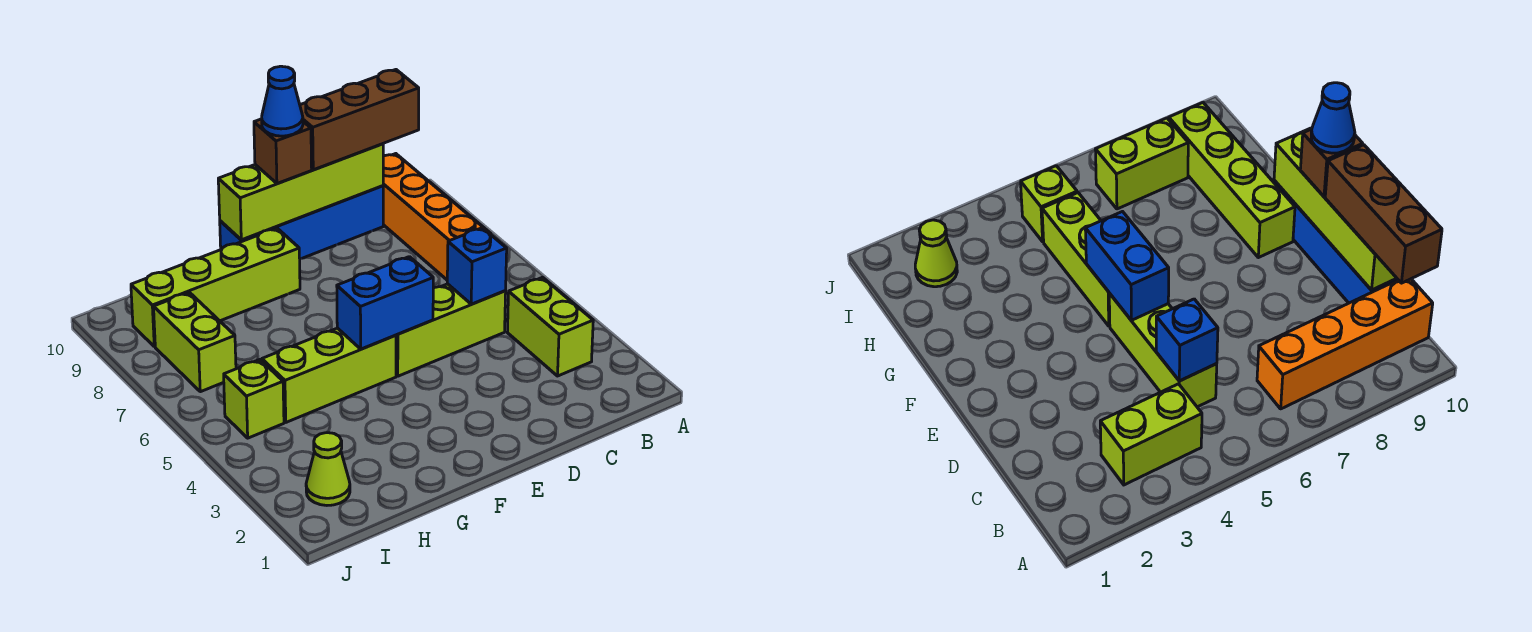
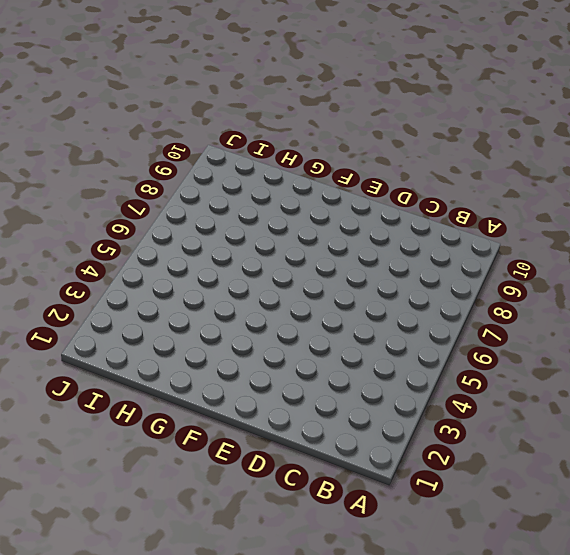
none -> lime 1x2 brick [507,277,593,376]
none -> orange 1x4 brick [383,154,491,280]
none -> lime 1x3 brick [396,284,506,376]

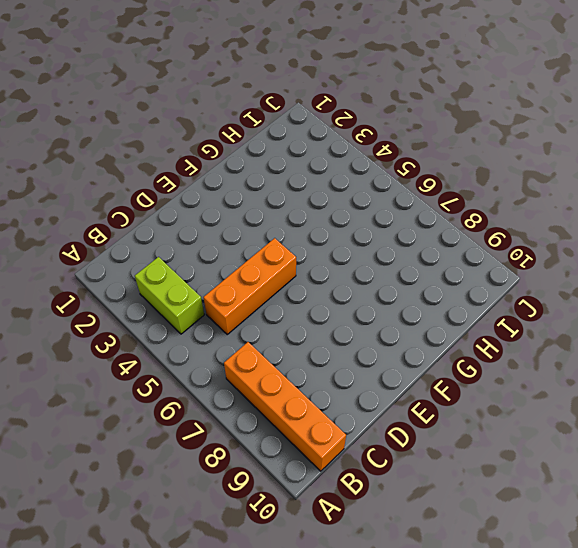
orange 1x3 brick [203,238,296,334] -> lime 1x3 brick [396,284,506,376]
none -> blue 1x4 brick [220,186,383,259]
none -> lime 1x3 brick [262,328,396,422]
none -> lime 1x4 brick [131,228,300,347]

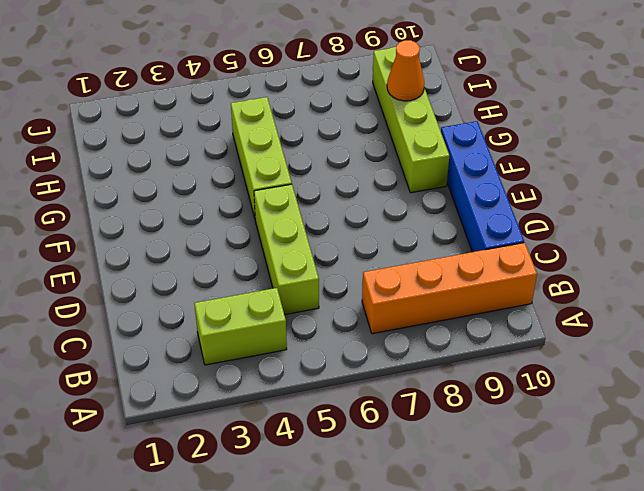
orange 1x1 cone [387,40,424,101] -> none
none -> lime 1x1 cone [306,433,350,505]
none -> lime 1x1 brick [224,360,284,438]
none -> lime 1x2 brick [154,292,236,392]

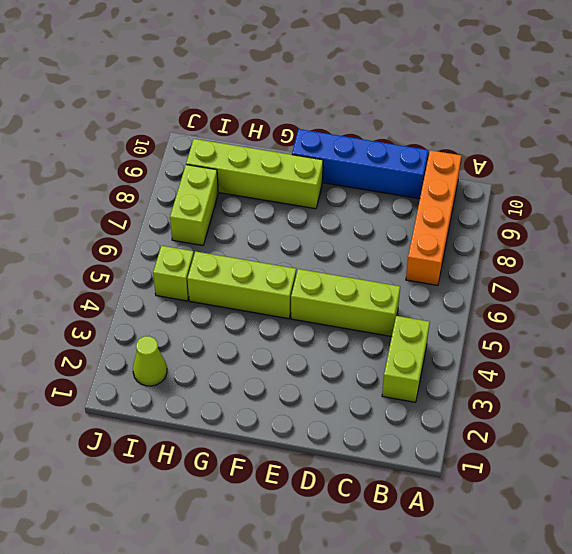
none -> blue 1x1 brick [447,228,507,304]
none -> lime 1x4 brick [218,144,383,240]
none -> blue 1x2 brick [337,257,433,349]

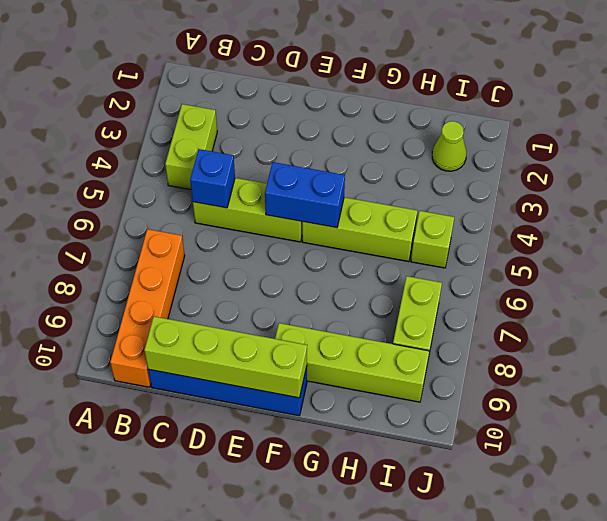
none -> brown 1x3 brick [300,70,419,170]
none -> brown 1x1 brick [254,119,312,183]
none -> blue 1x1 cone [262,66,303,136]

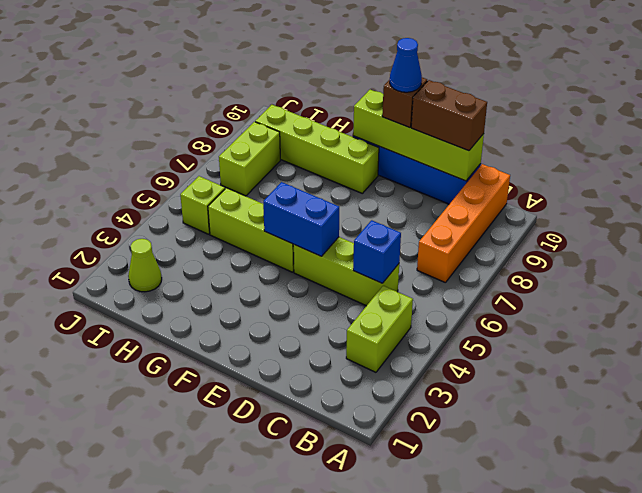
brown 1x2 brick [411,80,487,151] -> brown 1x3 brick [300,70,419,170]

